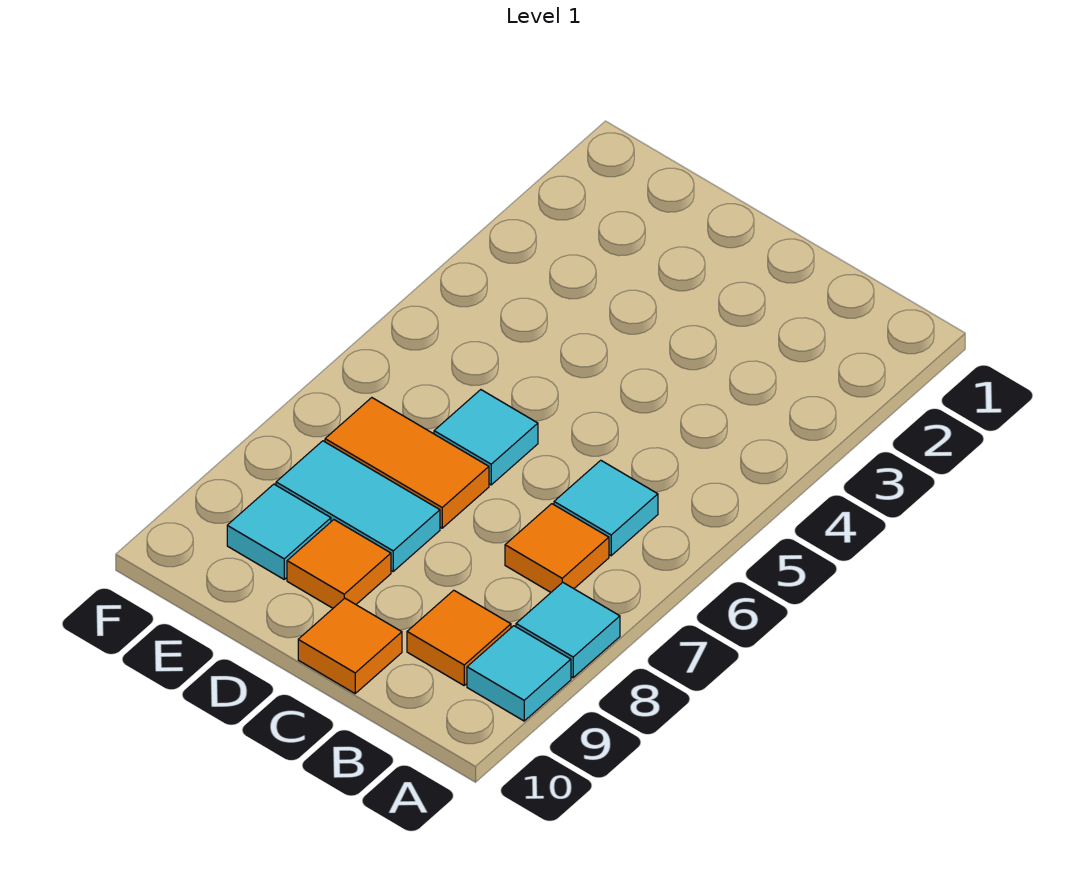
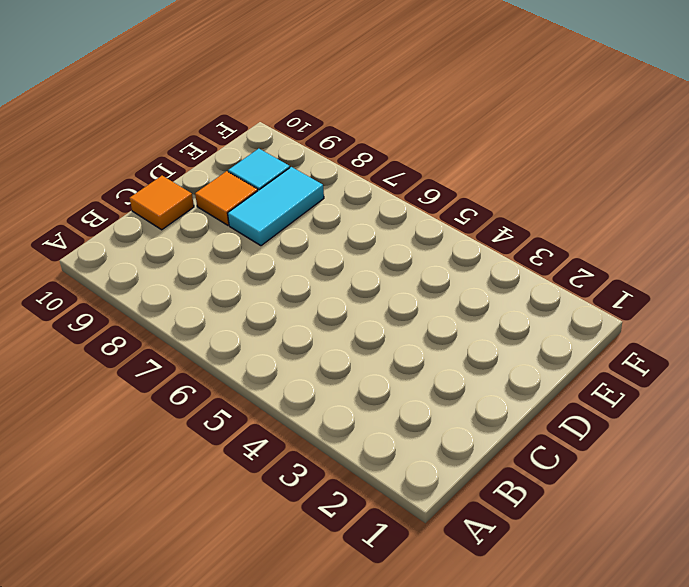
none -> cyan 1x1 tile [516,582,620,678]
none -> cyan 1x1 tile [467,626,571,721]

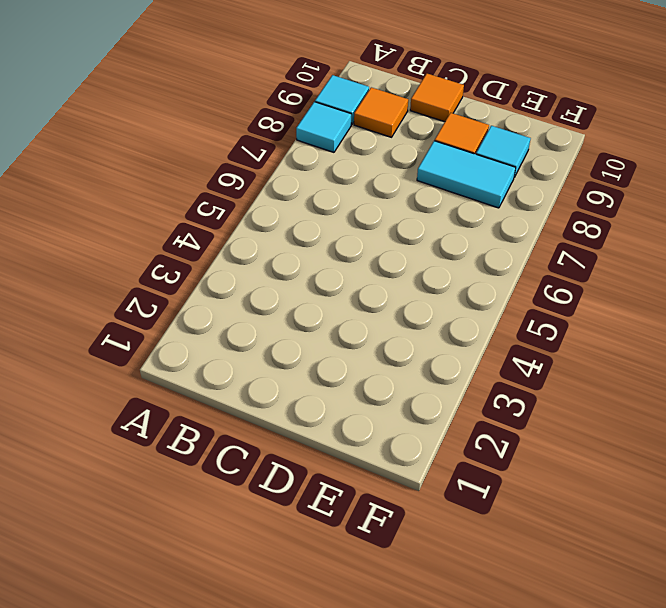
none -> cyan 1x1 tile [554,460,658,556]
none -> orange 1x1 tile [505,504,609,592]

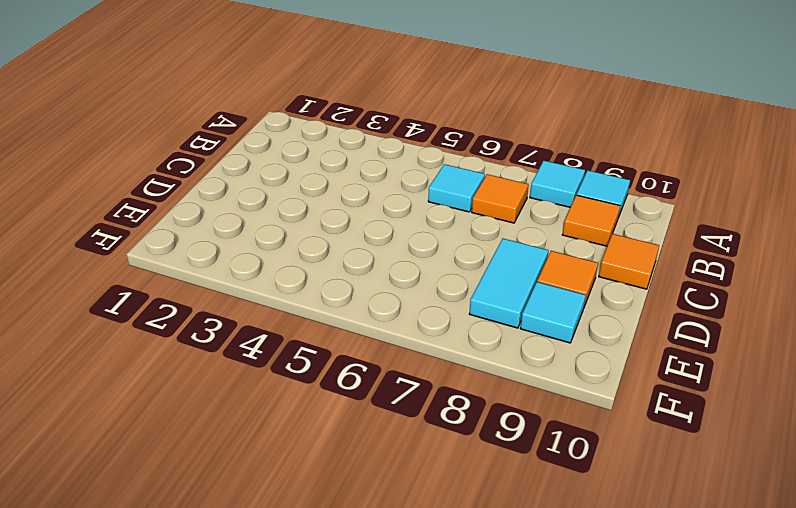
none -> cyan 1x1 tile [434,390,538,485]
none -> orange 1x2 tile [325,398,489,528]

